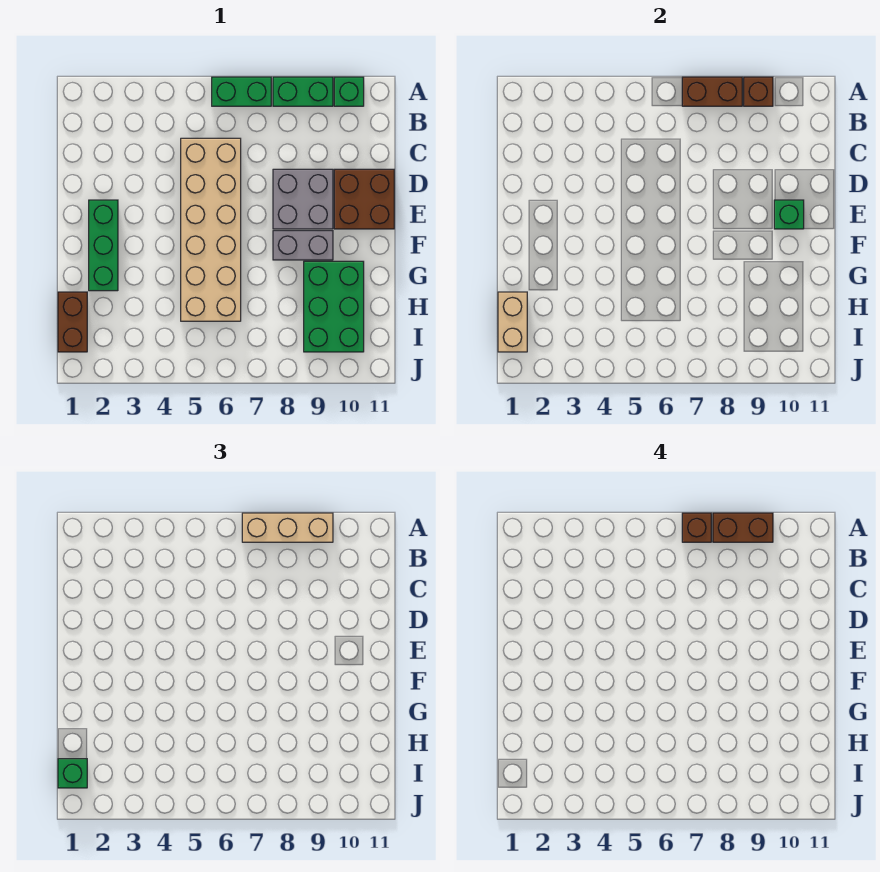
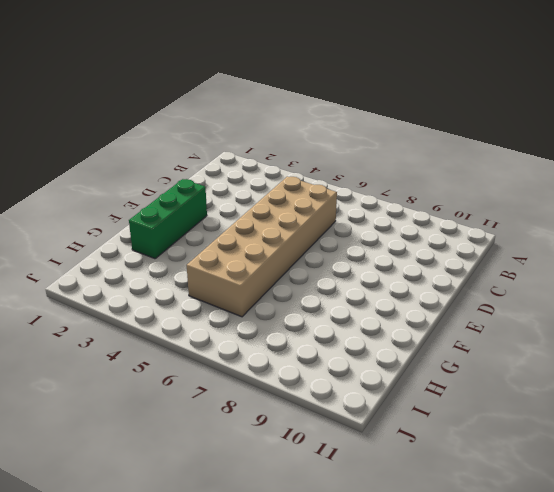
none -> green 1x2 brick [212,77,271,106]
none -> green 1x2 brick [273,77,333,106]
none -> green 1x1 brick [334,77,364,106]

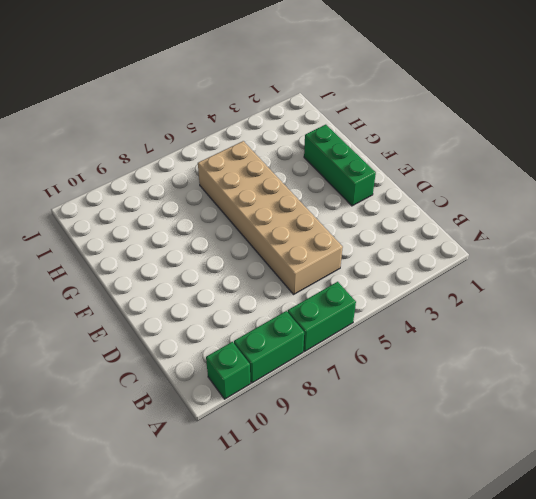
none -> grey 2x2 brick [273,169,333,229]
none -> brown 2x2 brick [334,169,394,229]
none -> grey 1x2 brick [273,231,333,260]

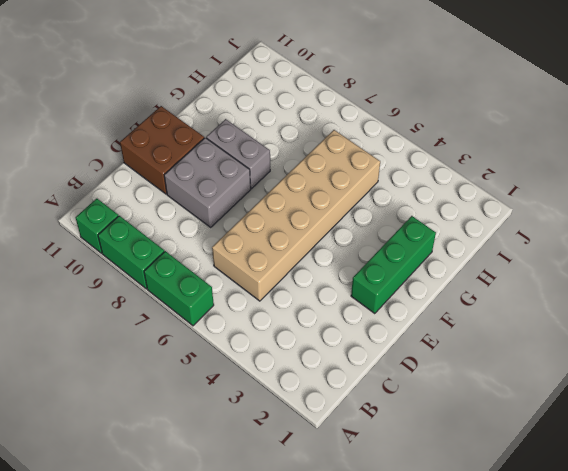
none -> green 2x3 brick [304,261,364,352]
none -> brown 1x2 brick [58,292,87,352]
none -> brown 1x2 brick [682,77,742,106]

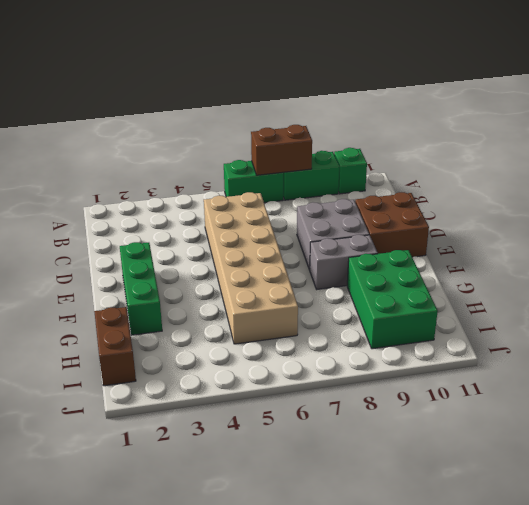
none -> brown 1x1 brick [744,77,773,106]
none -> green 1x1 brick [774,200,804,229]
none -> tan 1x2 brick [498,292,527,352]

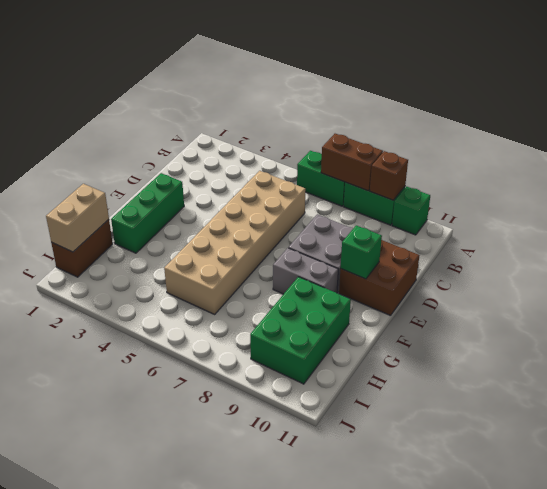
none -> tan 1x3 brick [242,513,333,542]
none -> green 1x1 brick [58,759,87,788]
none -> brown 1x1 brick [682,513,711,542]

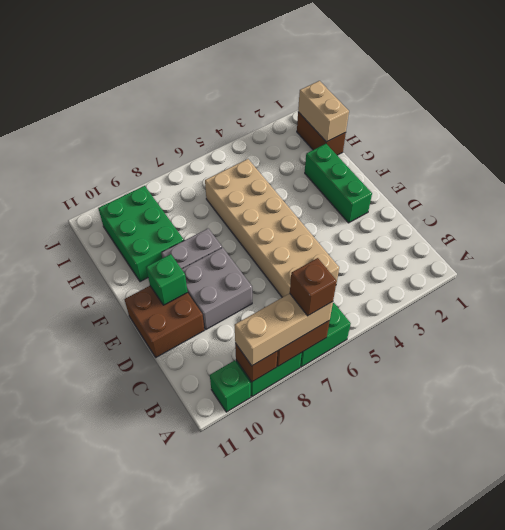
none -> green 1x1 brick [58,759,87,788]
none -> brown 1x2 brick [713,513,773,542]

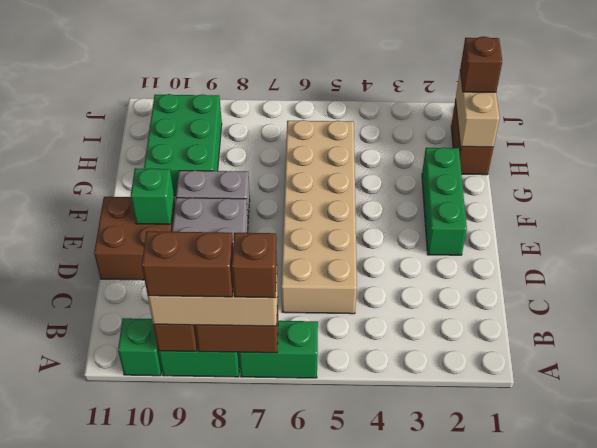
brown 1x1 brick [460,37,502,92] -> green 1x1 brick [58,759,87,788]

